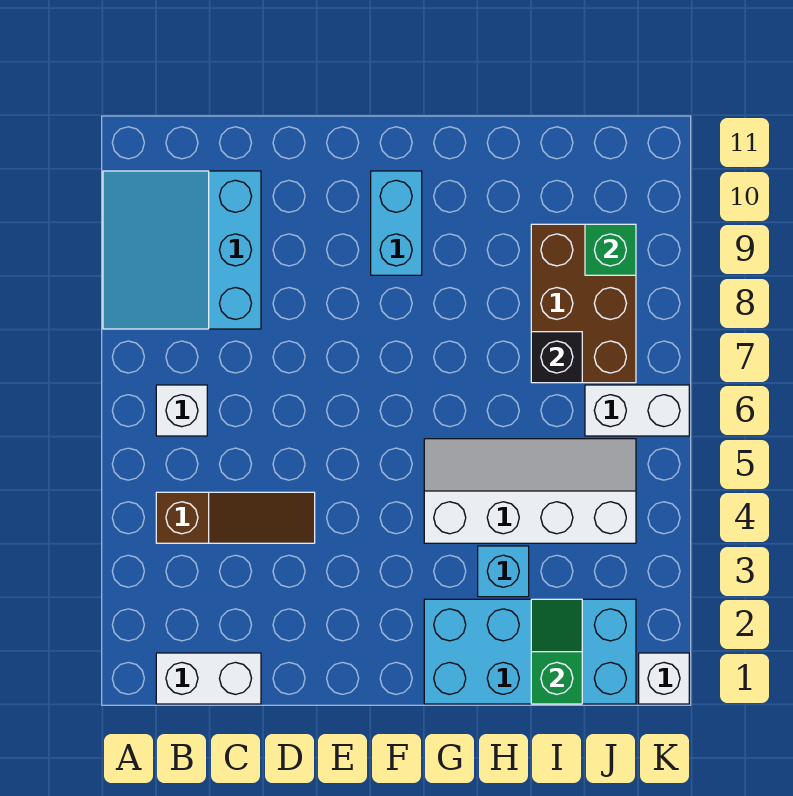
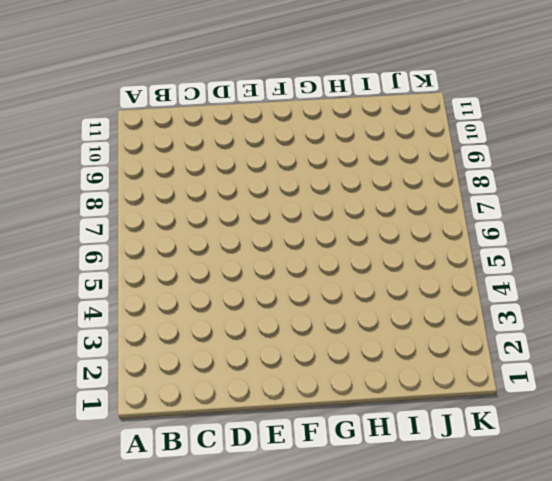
none -> cyan 3x3 slope [103,171,261,329]
none -> white 1x2 brick [156,653,261,704]
none -> brown 1x3 slope [156,492,315,543]

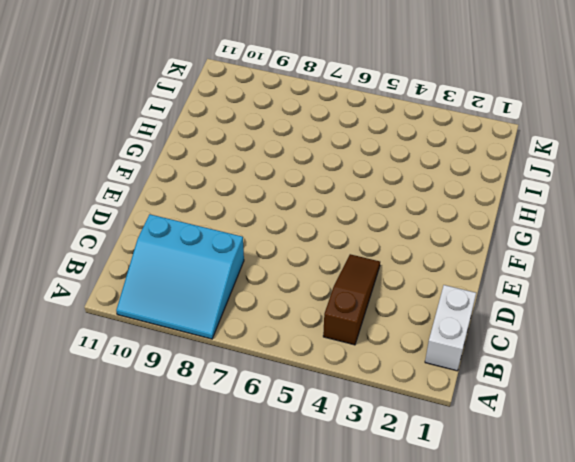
none -> white 1x1 brick [156,385,207,436]
none -> cyan 1x2 brick [371,171,422,275]
none -> cyan 2x4 brick [424,599,636,704]

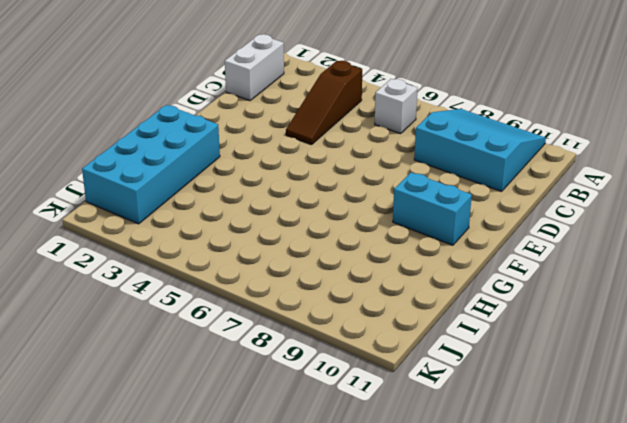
none -> white 2x4 slope [424,439,636,543]
none -> cyan 1x1 brick [478,546,529,597]
none -> brown 2x3 brick [531,224,636,383]

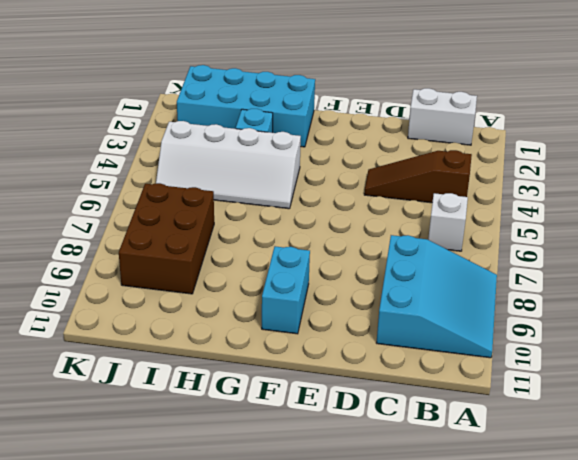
none -> white 1x2 brick [585,385,689,436]
none -> white 1x1 brick [639,653,689,704]
none -> green 1x2 slope [531,599,582,704]

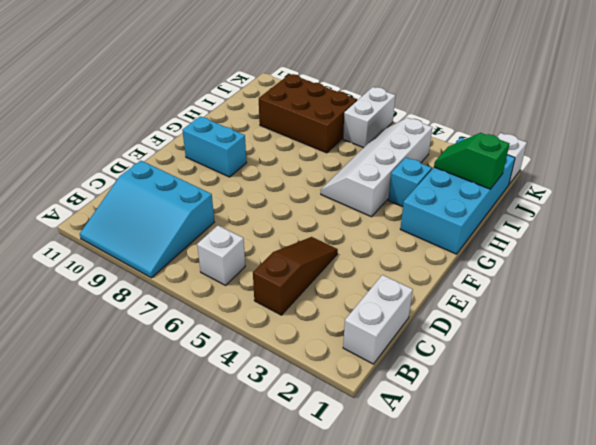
none -> black 1x1 brick [531,332,582,383]
none -> green 1x1 brick [585,224,636,275]

